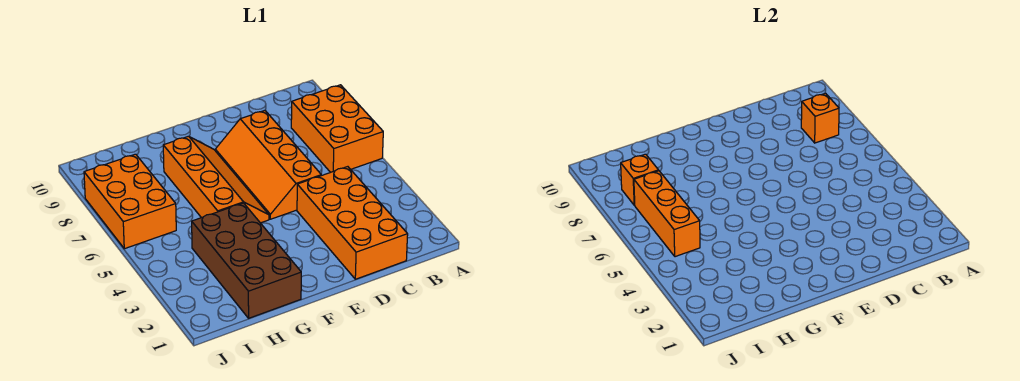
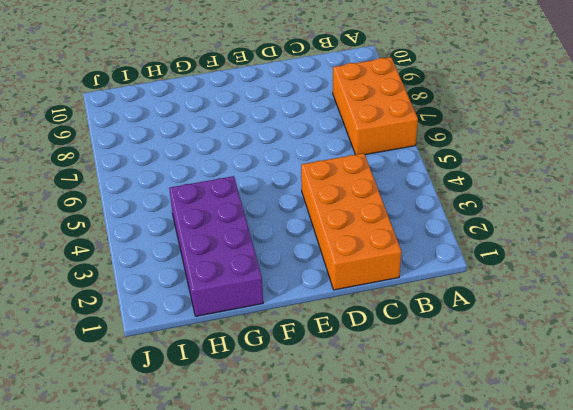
purple 2x4 brick [169,176,263,316] -> brown 2x4 brick [192,203,301,318]
none -> orange 2x4 slope [215,111,321,219]
none -> orange 2x4 slope [163,136,269,223]

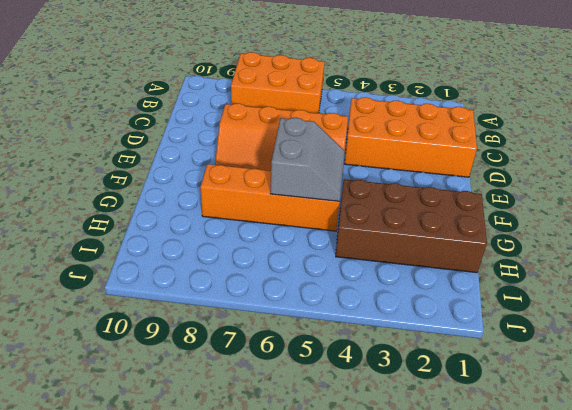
grey 2x2 slope [271,118,345,201] -> none
none -> orange 2x3 brick [84,154,176,249]
none -> orange 1x1 brick [801,93,839,143]

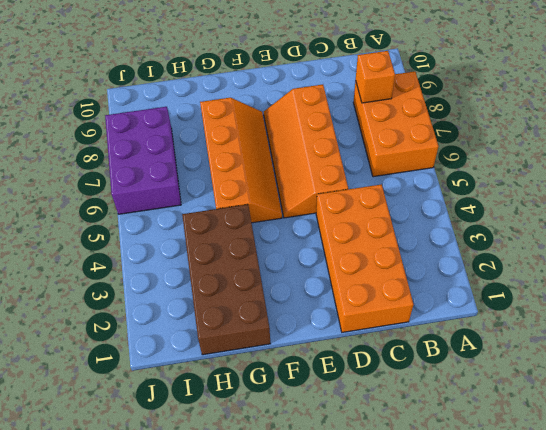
purple 2x3 brick [105,107,181,214] -> orange 2x3 brick [84,154,176,249]
none -> orange 1x3 brick [634,171,700,257]
none -> orange 1x1 brick [621,154,659,205]

